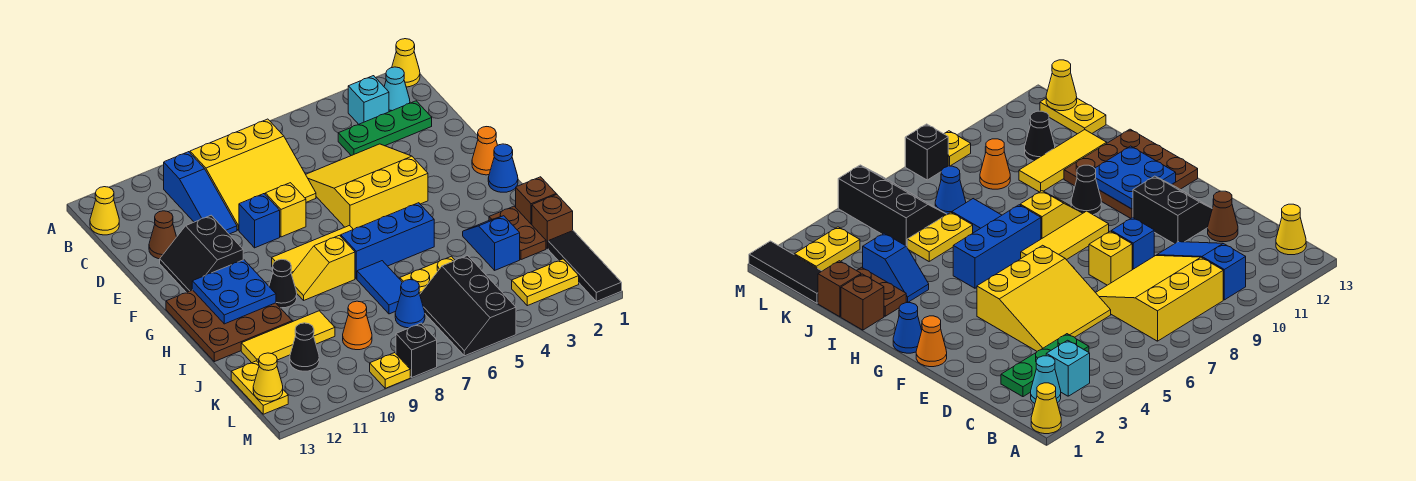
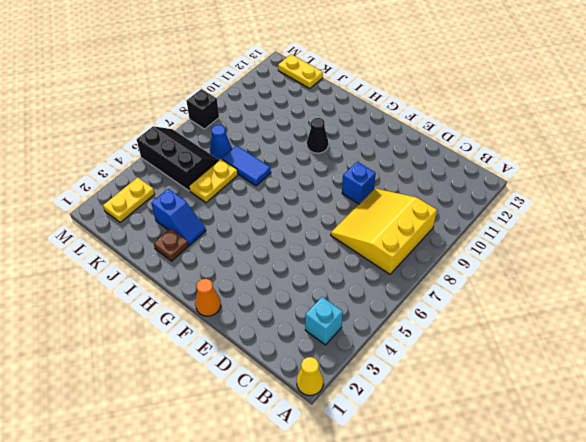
brown 1x1 plate [154,228,188,261] -> brown 1x2 plate [489,206,546,260]
none -> cyan 1x1 cone [384,67,410,112]
none -> blue 1x3 slope [164,152,237,234]
none -> yellow 1x1 cone [90,187,119,235]
none -> green 1x3 plate [338,101,432,156]

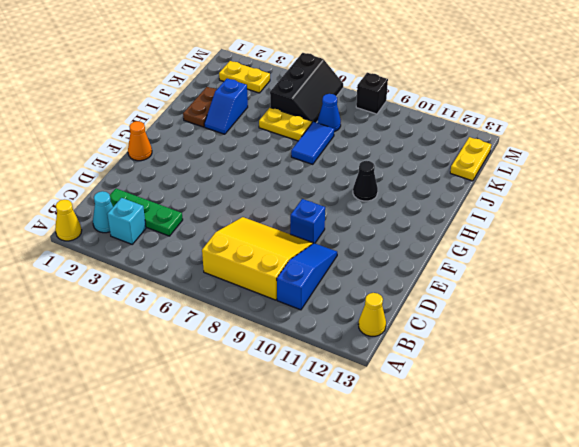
none -> yellow 3x3 slope [306,144,428,230]
none -> brown 1x1 cone [149,211,176,259]
none -> yellow 1x1 brick [265,183,306,237]
none -> black 2x2 slope [160,215,243,293]

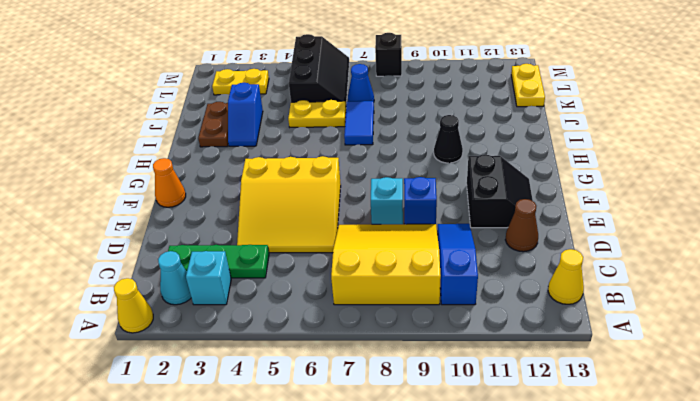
cyan 1x1 brick [371,177,403,224] -> yellow 1x1 brick [265,183,306,237]
none -> blue 1x1 cone [488,144,518,192]
none -> yellow 1x3 tile [272,226,353,274]
none -> brown 3x3 plate [166,290,292,362]
none -> blue 1x3 brick [341,203,434,279]

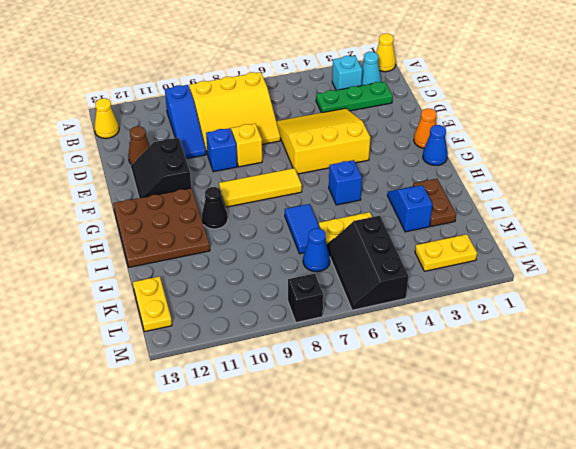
blue 1x1 brick [329,160,362,205] -> blue 1x3 brick [341,203,434,279]
none -> yellow 1x2 slope [292,235,355,300]
none -> brown 1x1 brick [516,177,556,225]
none -> brown 1x1 brick [532,194,573,249]
none -> yellow 1x3 tile [241,311,335,363]

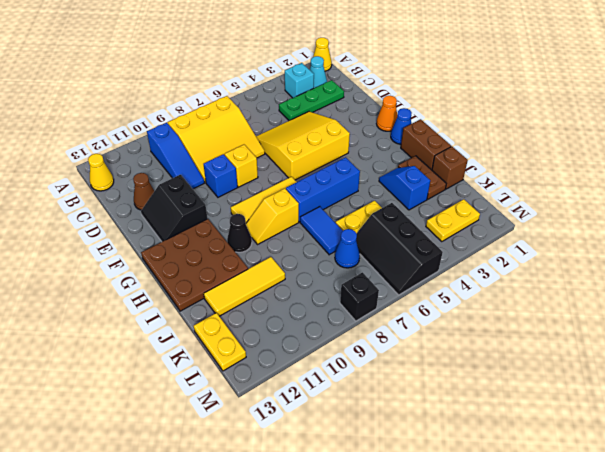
brown 1x2 brick [401,119,451,170] -> brown 1x1 brick [516,177,556,225]
none -> black 1x3 tile [548,231,622,301]
none -> orange 1x1 cone [343,301,372,350]
none -> black 1x1 cone [290,323,319,371]
none -> yellow 1x1 plate [370,353,410,388]

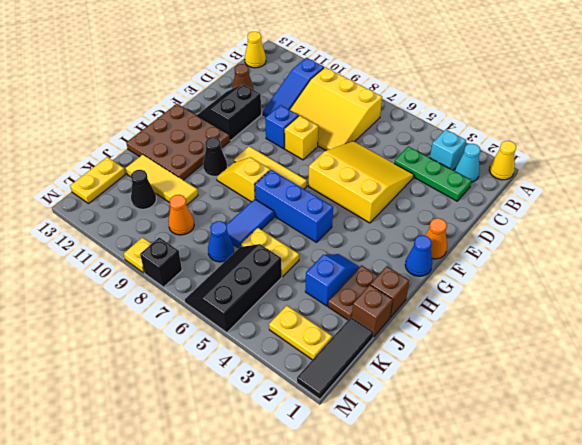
none -> blue 2x2 plate [192,260,276,324]
none -> yellow 1x1 cone [253,353,283,401]

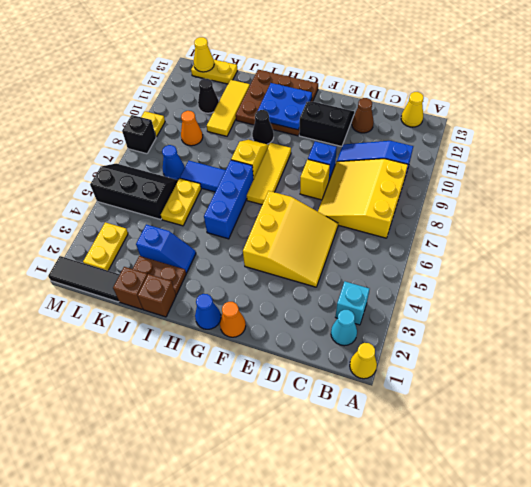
none -> green 1x3 plate [338,101,432,156]

